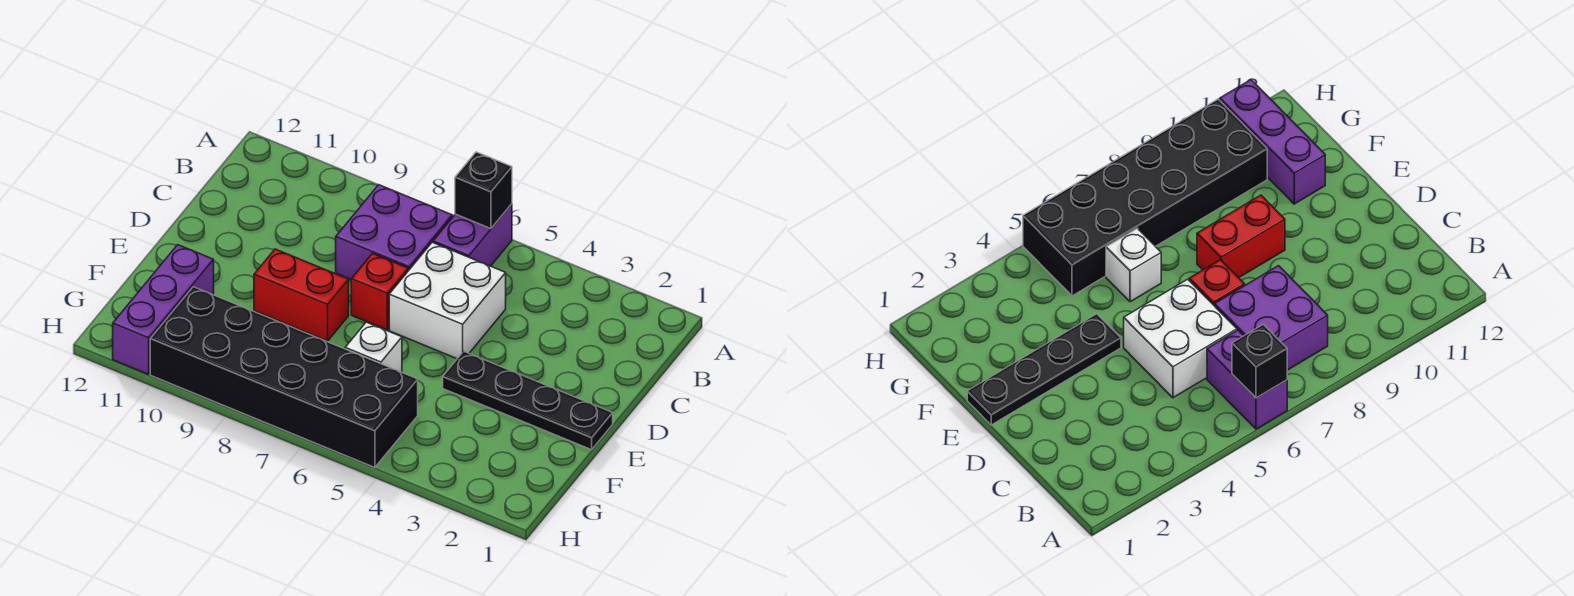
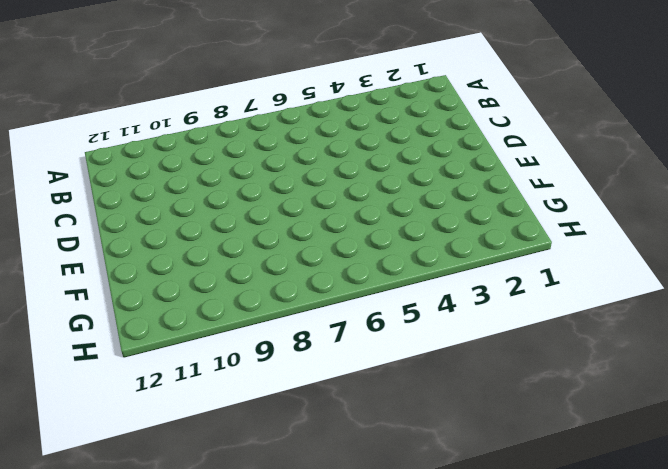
none -> purple 1x2 brick [433,204,512,266]
none -> purple 2x2 brick [336,185,452,279]

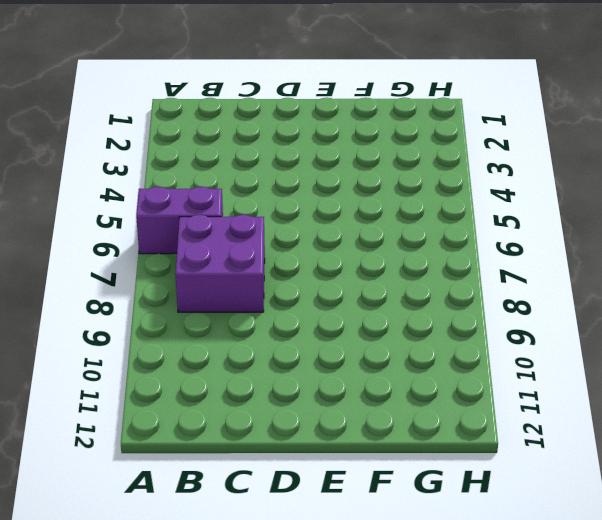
none -> white 2x2 brick [389,242,506,359]
none -> red 1x1 brick [351,254,408,330]

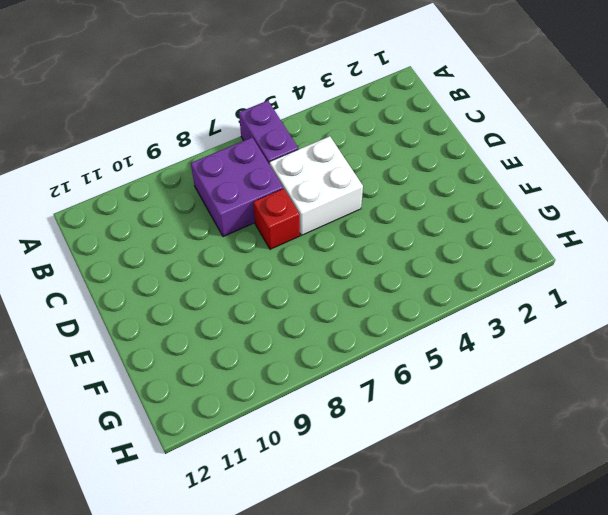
none -> black 1x4 plate [443,351,613,450]
none -> red 1x2 brick [254,249,349,341]

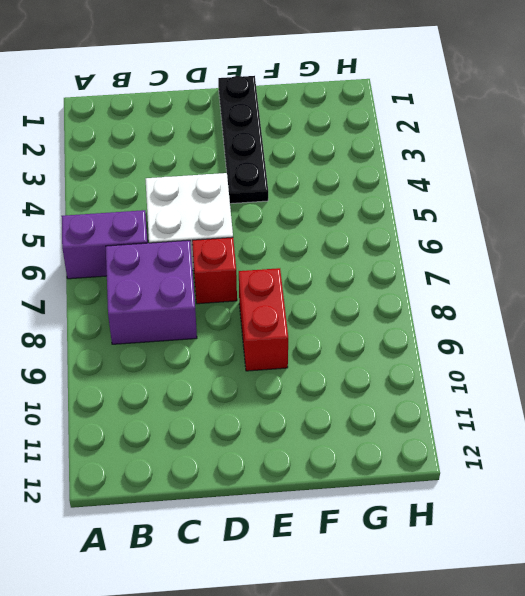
none -> white 1x1 brick [345,322,402,372]
none -> purple 1x3 brick [113,245,214,374]

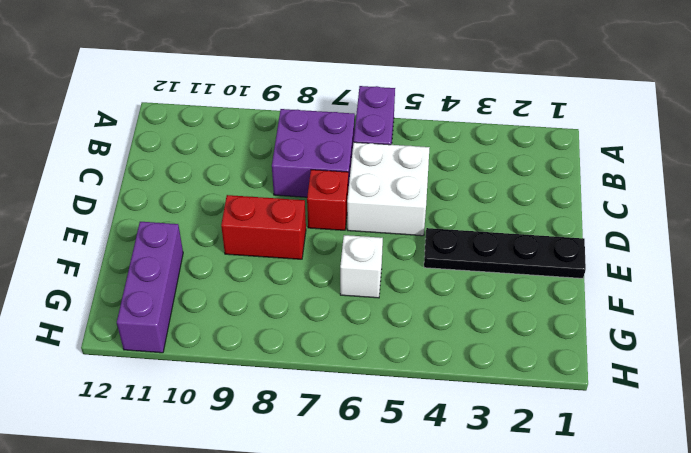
none -> black 2x6 brick [150,287,418,468]
none -> black 1x1 brick [455,152,512,229]

